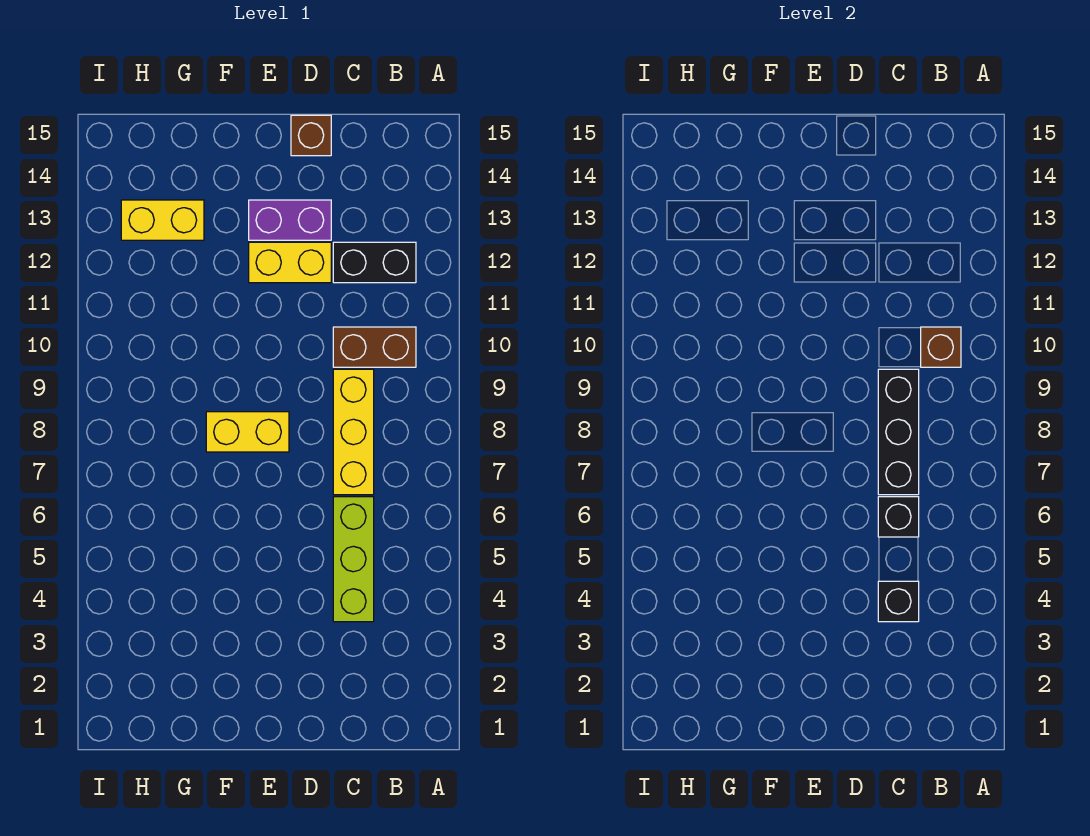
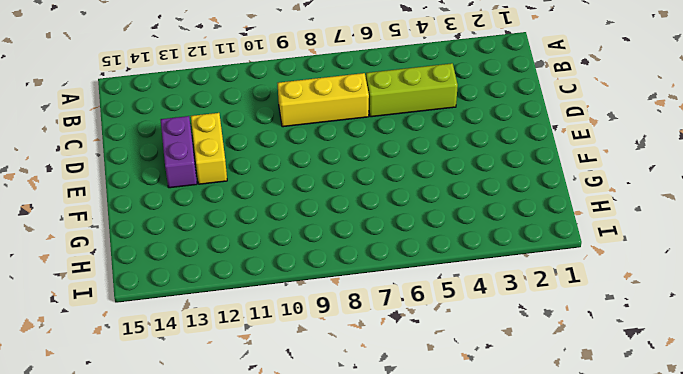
none -> brown 1x2 brick [333,327,416,367]
none -> black 1x2 brick [333,242,416,283]
none -> brown 1x1 brick [291,115,331,156]

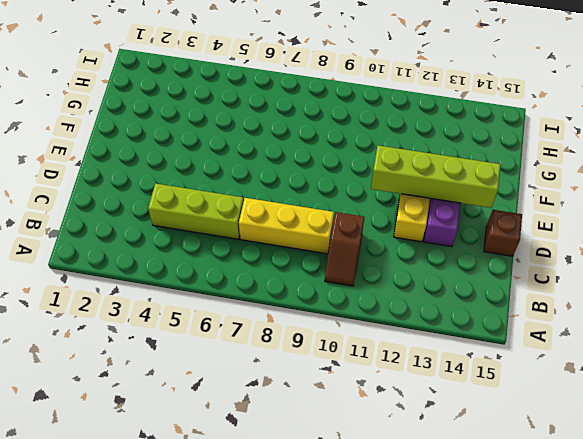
brown 1x2 slope [325,212,364,286] -> brown 1x2 brick [333,327,416,367]
lime 1x4 brick [371,145,501,208] -> none
none -> black 1x2 brick [333,242,416,283]
none -> yellow 1x2 brick [206,412,289,452]
none -> yellow 1x2 brick [121,200,204,240]

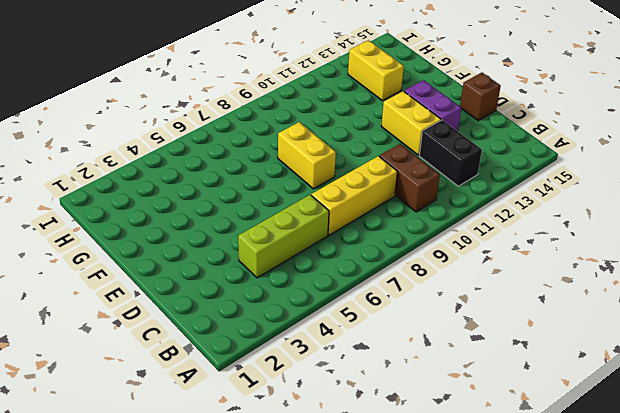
none -> brown 1x1 brick [921,327,961,367]
none -> black 1x1 brick [878,581,919,622]
none -> black 1x1 brick [878,497,919,537]

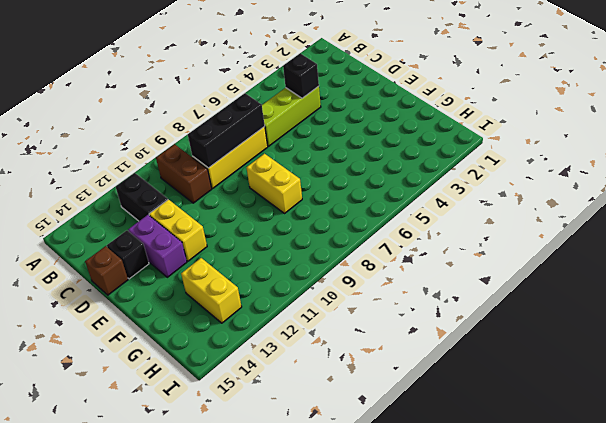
black 1x1 brick [107,231,149,279] -> black 1x1 brick moved to [878,497,919,537]
none -> brown 1x1 brick [921,327,961,367]

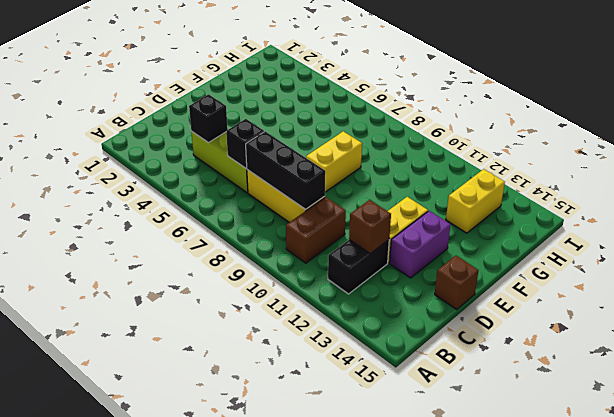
brown 1x1 brick [349,200,391,254] -> brown 1x1 brick moved to [921,327,961,367]

